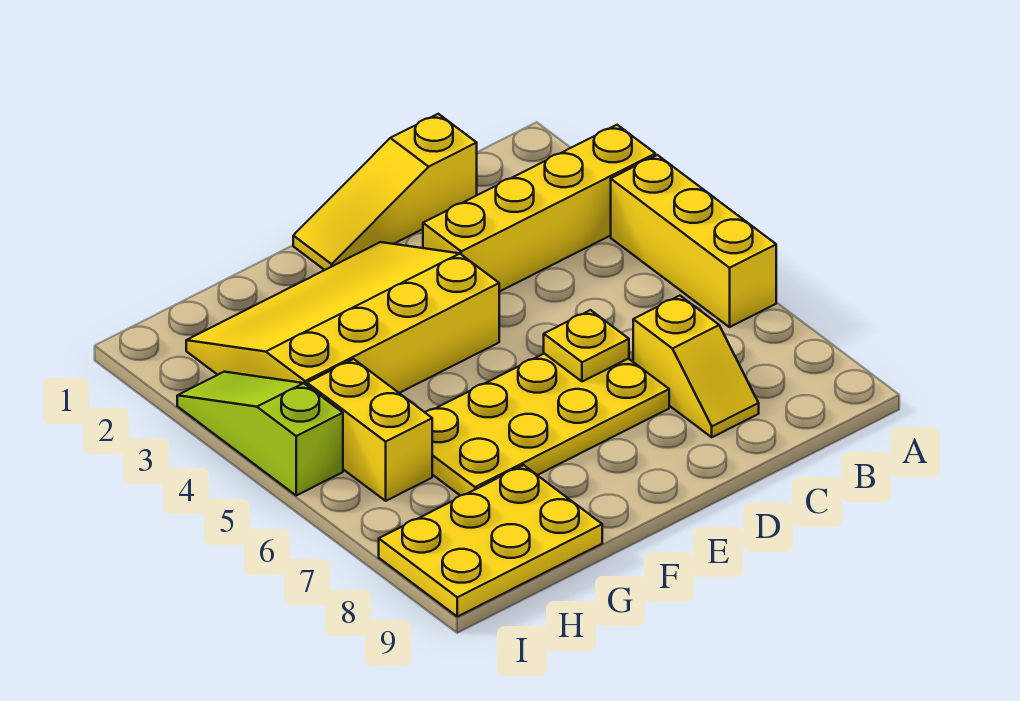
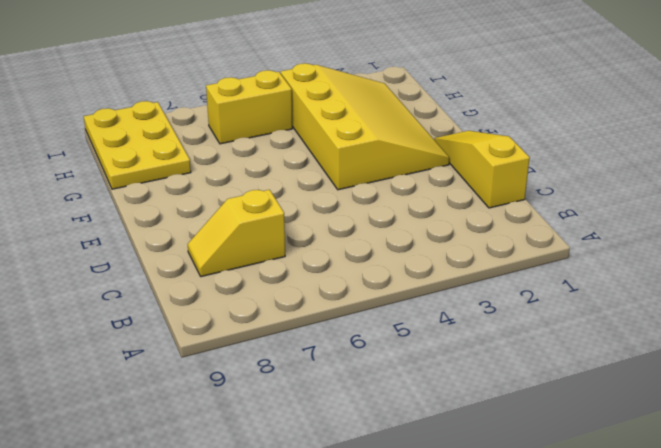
none -> yellow 1x4 brick [423,125,655,292]
none -> yellow 1x3 brick [611,155,776,327]

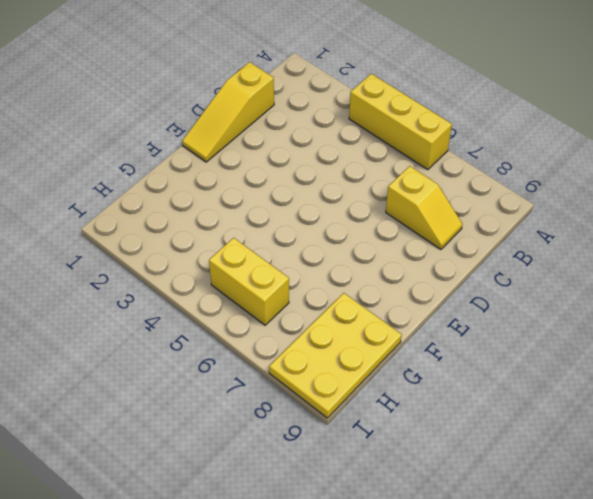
none -> yellow 1x4 brick [423,125,655,292]
none -> yellow 2x4 plate [425,354,669,496]

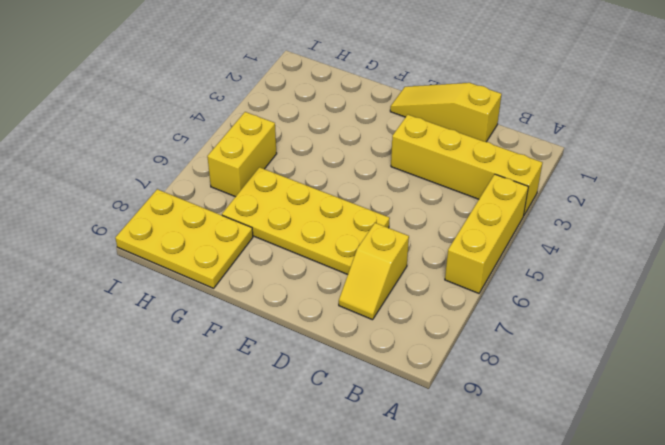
none -> yellow 3x4 slope [186,242,499,393]
none -> lime 1x3 slope [177,372,343,495]

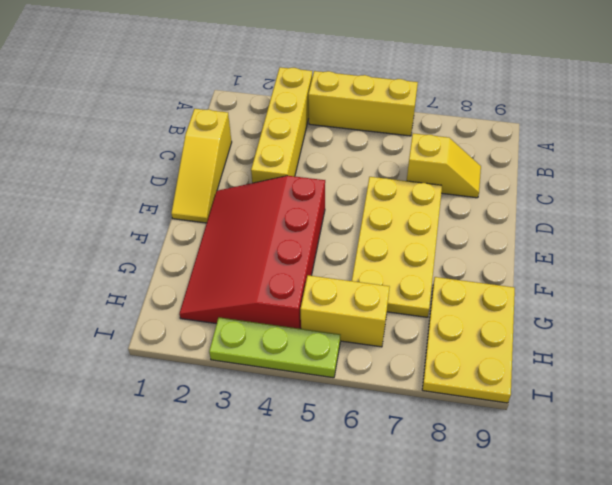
red 3x4 slope [179,176,325,329] -> yellow 3x4 slope [186,242,499,393]
lime 1x3 plate [209,317,340,378] -> lime 1x3 slope [177,372,343,495]
none -> yellow 1x1 plate [544,310,629,382]

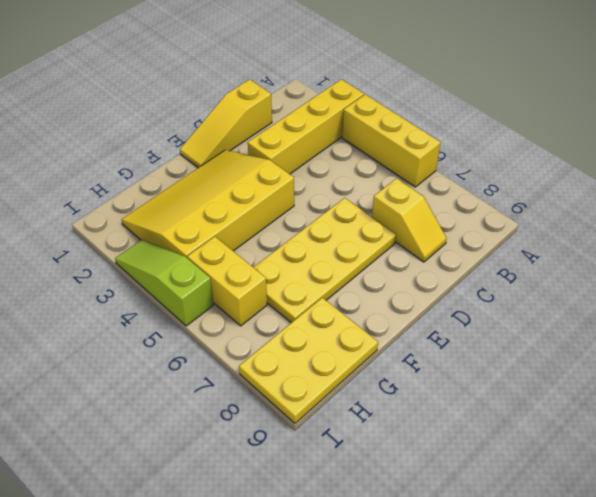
none -> yellow 1x1 plate [544,310,629,382]

